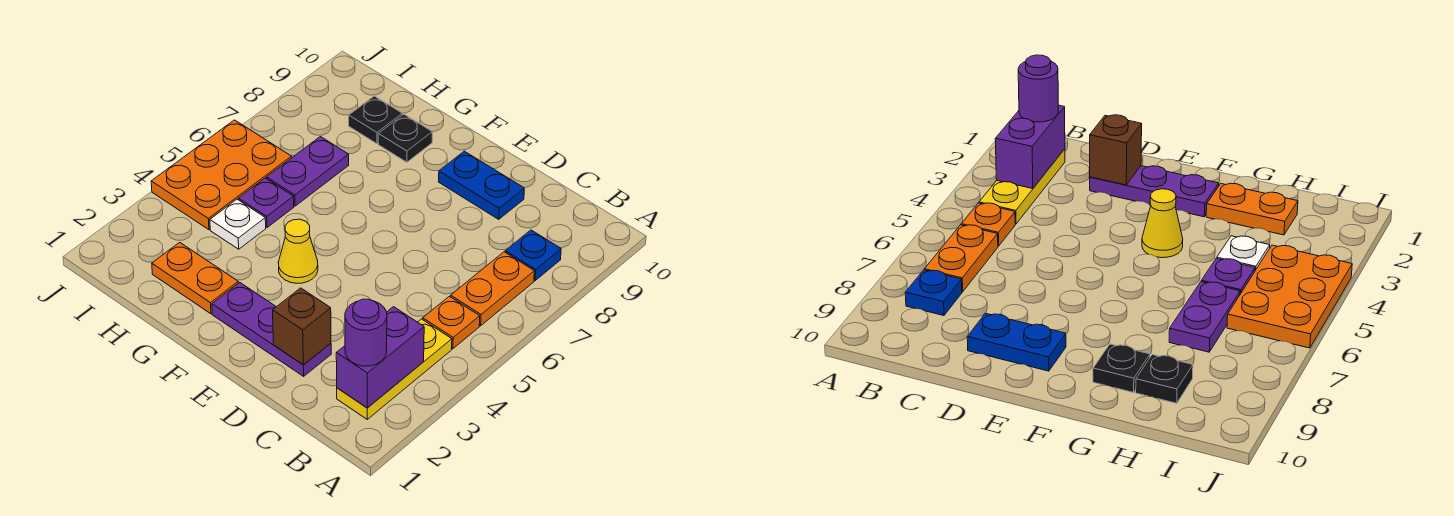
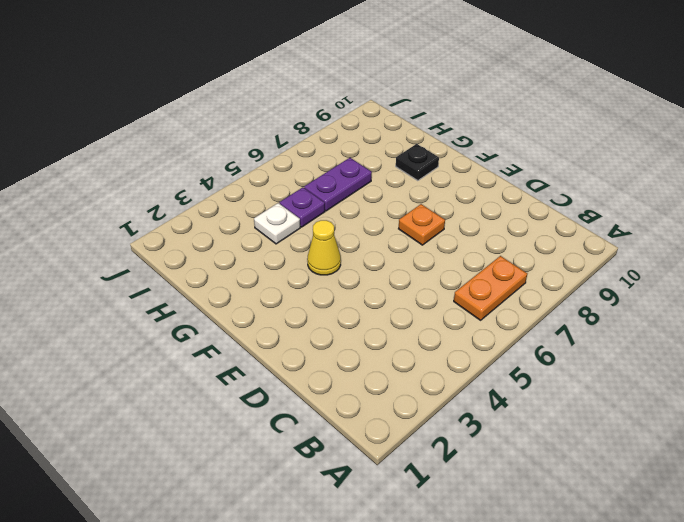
orange 1x1 plate [399,204,445,245] -> orange 1x1 plate moved to [423,296,480,349]
none -> yellow 1x3 plate [337,319,452,419]
none -> blue 1x1 plate [505,230,561,281]
none -> purple 1x3 plate [212,282,331,376]

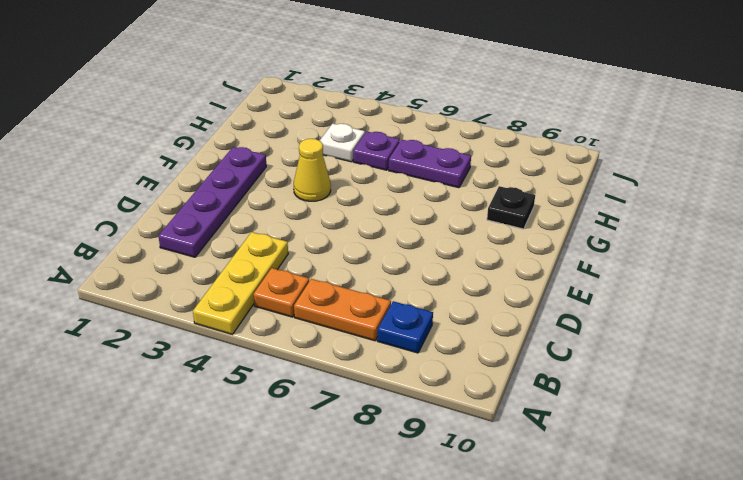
yellow 1x3 plate [193,232,288,334] -> yellow 1x3 plate turned to [337,319,452,419]
purple 1x4 plate [159,147,266,257] -> purple 1x3 plate [212,282,331,376]
none -> blue 1x2 plate [439,151,524,219]
none -> orange 1x2 plate [152,242,238,314]
none -> black 1x1 plate [349,96,402,144]

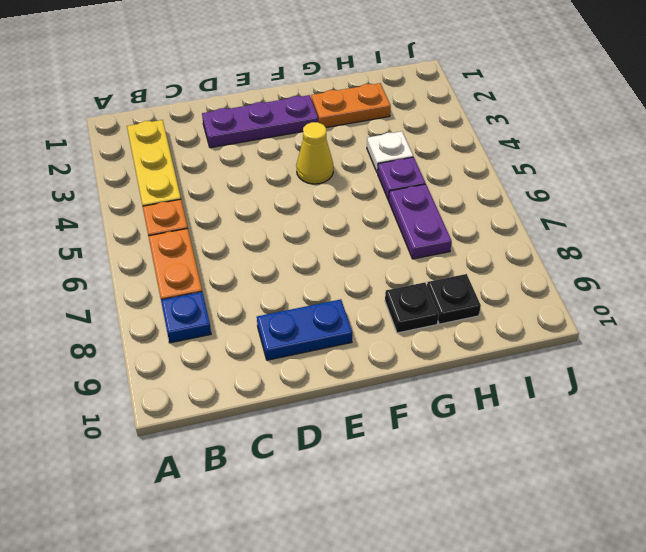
none -> orange 2x3 plate [151,120,292,230]
none -> purple 1x2 brick [336,307,424,408]
none -> brown 1x1 brick [273,288,331,365]

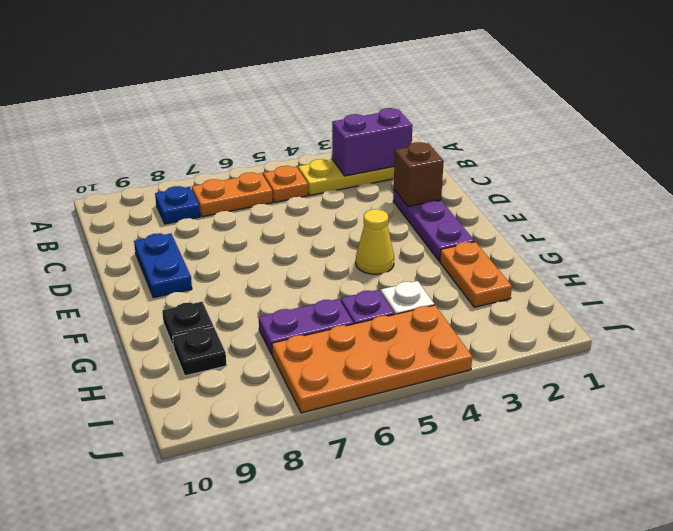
orange 2x4 plate [272,305,472,413] -> orange 2x3 plate [151,120,292,230]
none -> purple 1x1 round brick [345,299,387,366]

